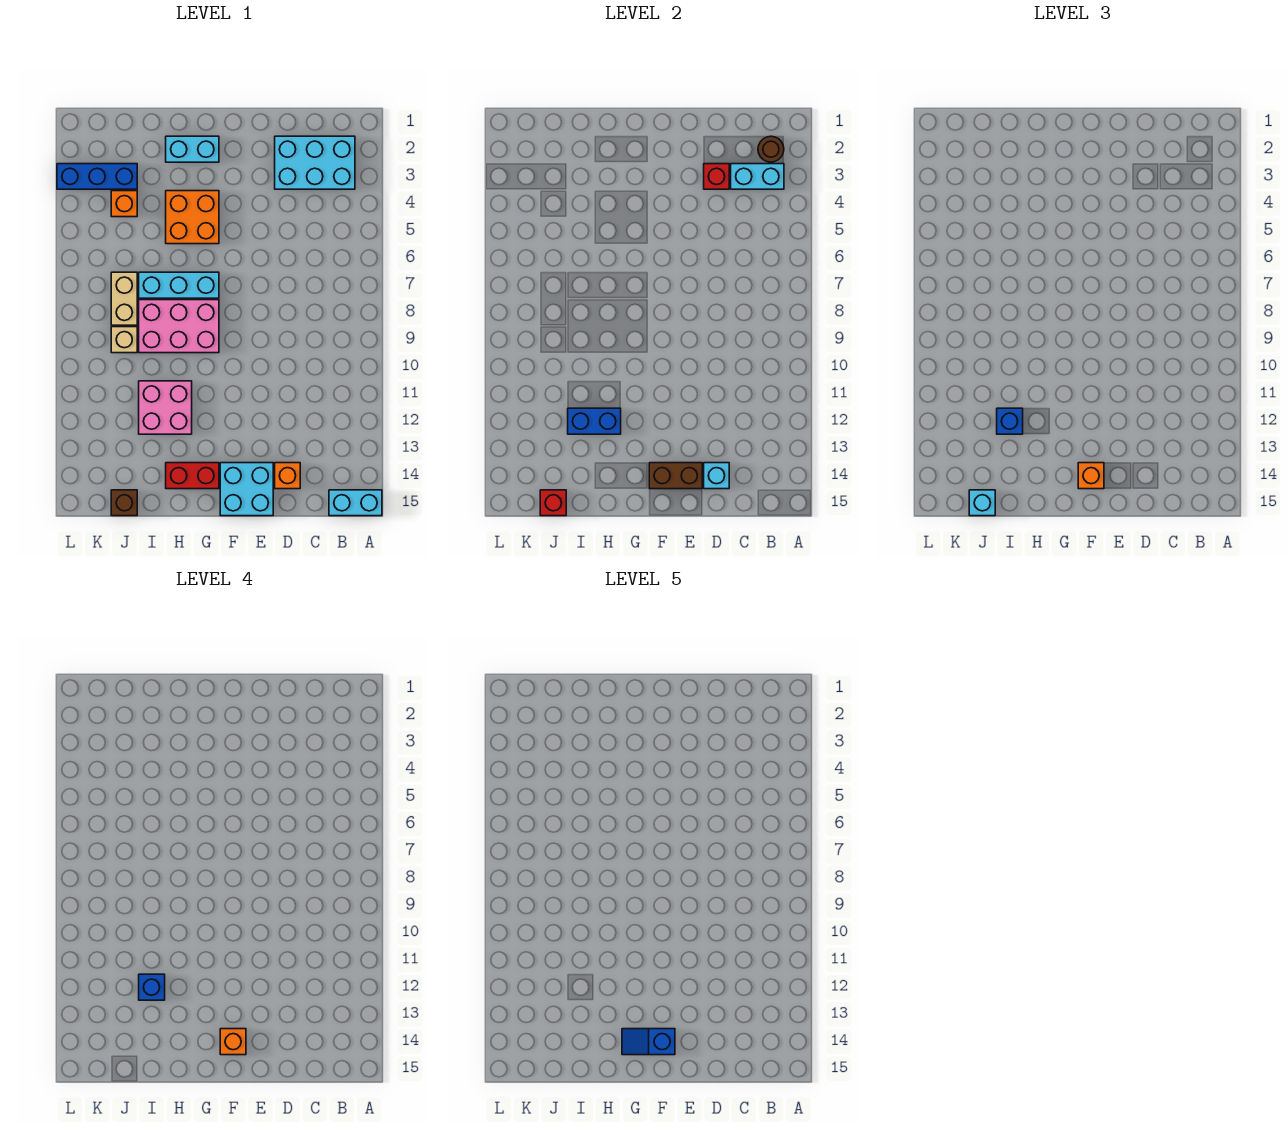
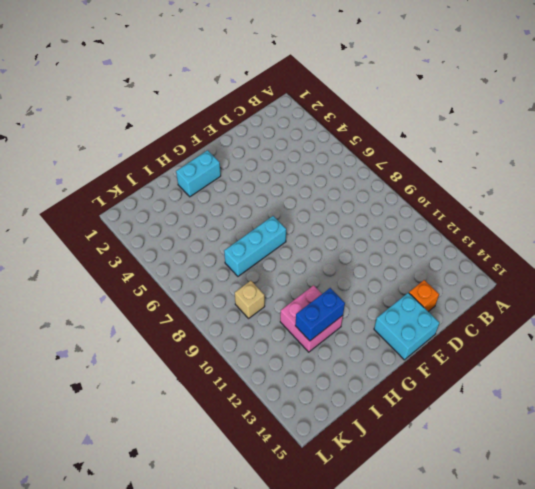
none -> cyan 1x2 brick [329,490,382,516]
none -> cyan 2x3 brick [275,136,355,189]
none -> orange 2x2 brick [166,191,219,244]

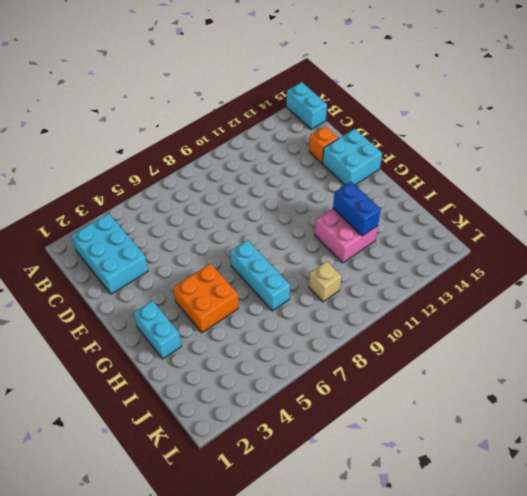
none -> pink 2x3 brick [139,300,219,353]
none -> red 1x2 brick [166,463,219,489]
none -> blue 1x3 brick [57,164,137,189]

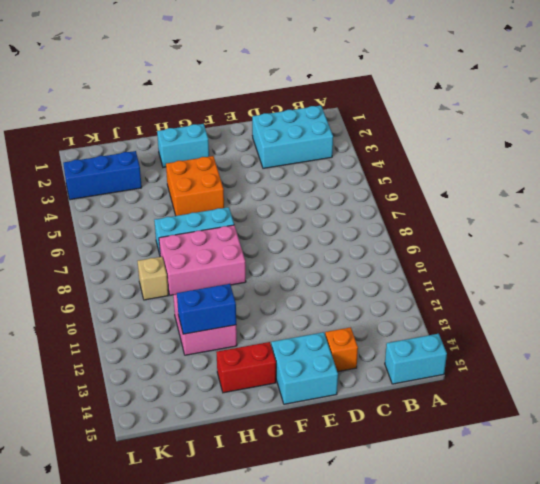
none -> orange 1x1 brick [111,191,137,217]
none -> tan 1x2 brick [111,272,137,325]
none -> brown 1x1 brick [111,490,137,516]

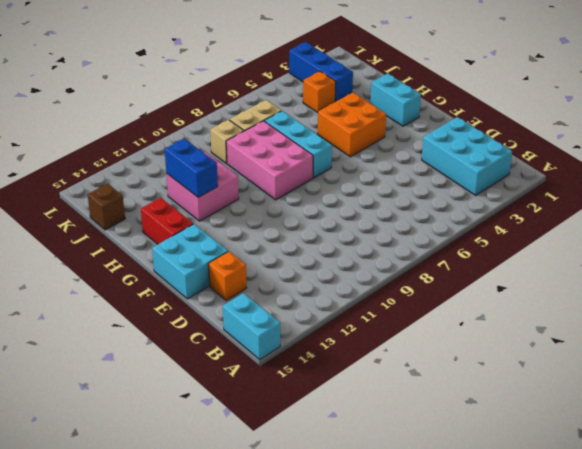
none -> brown 1x1 round brick [758,136,784,162]
none -> cyan 1x2 brick [731,164,784,189]
none -> red 1x1 brick [704,164,729,189]

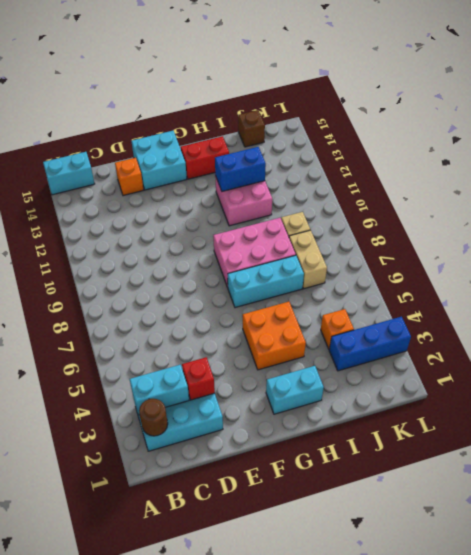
none -> cyan 1x1 brick [704,463,729,489]
none -> brown 1x2 brick [649,463,702,489]
none -> red 1x1 brick [540,490,566,516]

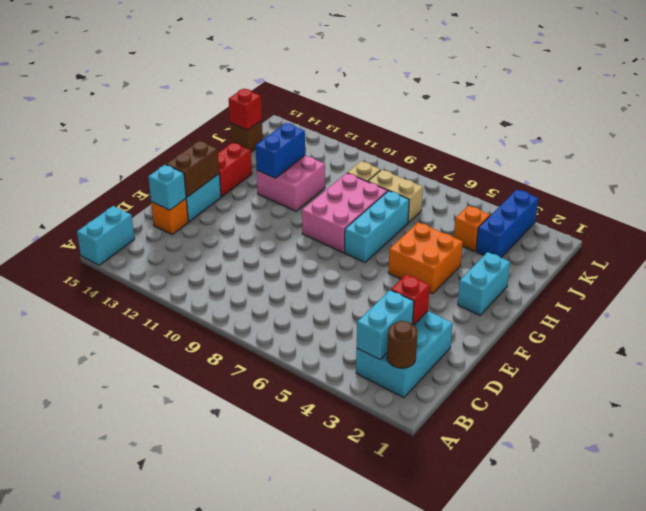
none -> orange 1x1 brick [1078,463,1104,489]
none -> blue 1x1 brick [997,408,1023,434]
none -> cyan 1x1 brick [969,490,995,516]

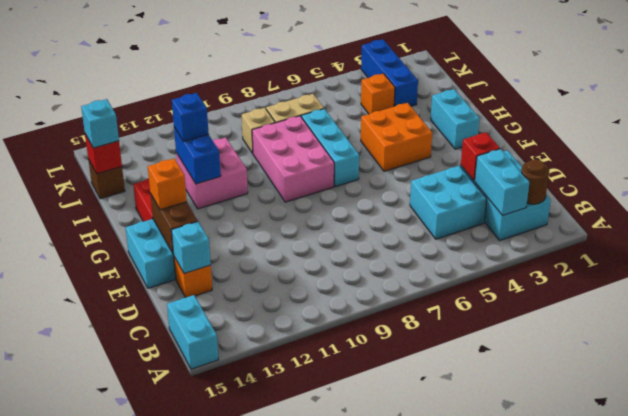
cyan 2x2 brick [410,166,487,239] -> none
none -> orange 1x1 brick [220,1029,246,1055]
none -> blue 1x1 brick [139,974,165,1000]
none -> blue 1x2 slope [622,1029,675,1055]

